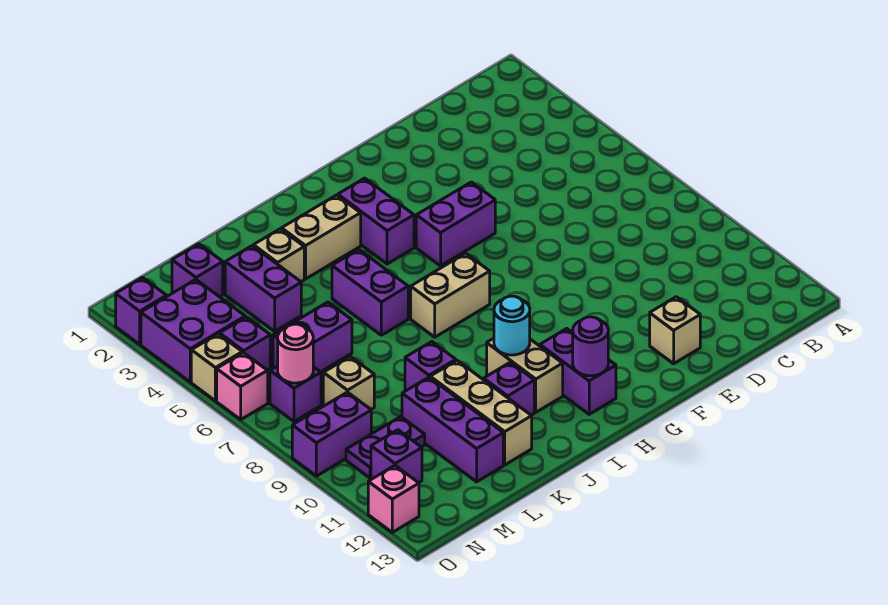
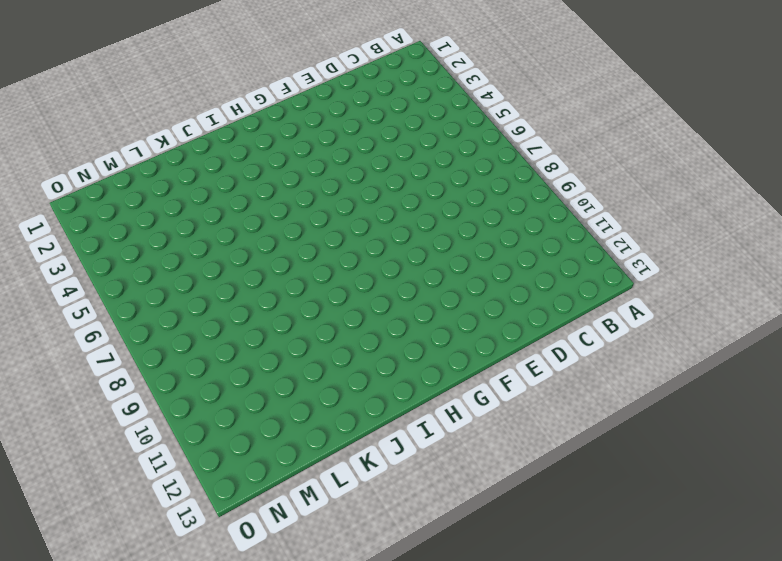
none -> tan 1x1 brick [650,297,700,364]
none -> purple 1x2 brick [416,182,495,266]
none -> purple 1x2 brick [338,178,414,264]
none -> tan 1x2 brick [411,253,490,337]

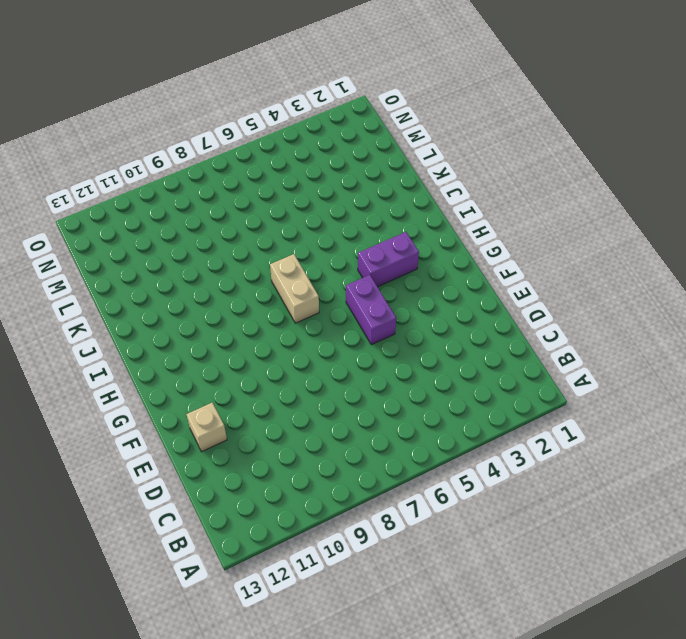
none -> purple 1x2 brick [540,328,616,414]
none -> tan 1x2 brick [282,195,361,279]
none -> tan 1x2 brick [487,338,563,412]
none -> purple 1x2 brick [332,250,408,335]

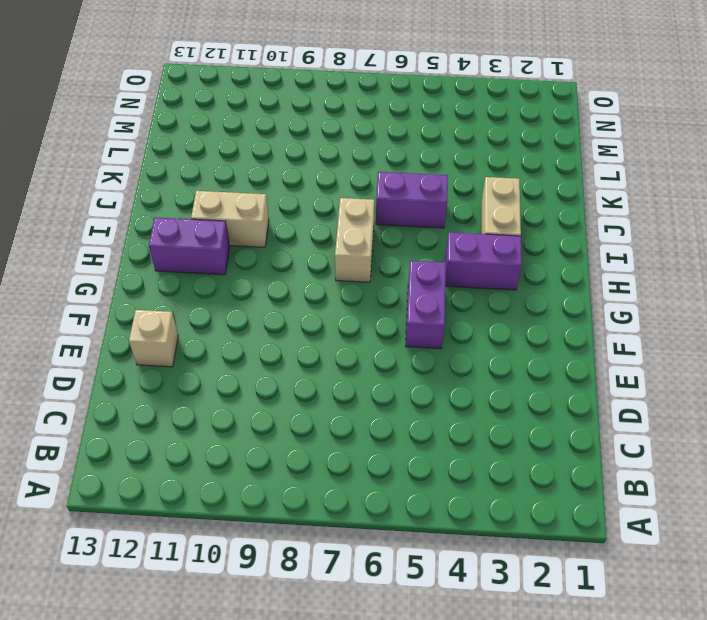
none -> purple 1x1 brick [484,362,534,415]
none -> tan 1x1 brick [253,229,304,282]
none -> purple 1x1 brick [405,342,456,391]
none -> tan 1x3 brick [430,361,532,465]

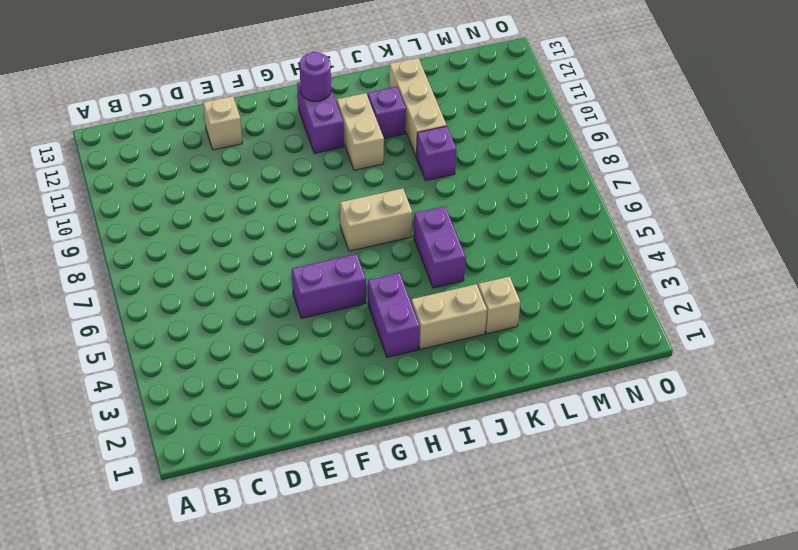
none -> purple 1x2 brick [225,246,301,331]
none -> purple 1x2 brick [273,302,352,372]
none -> purple 1x3 brick [402,377,503,482]
none -> purple 1x1 brick [172,244,223,297]

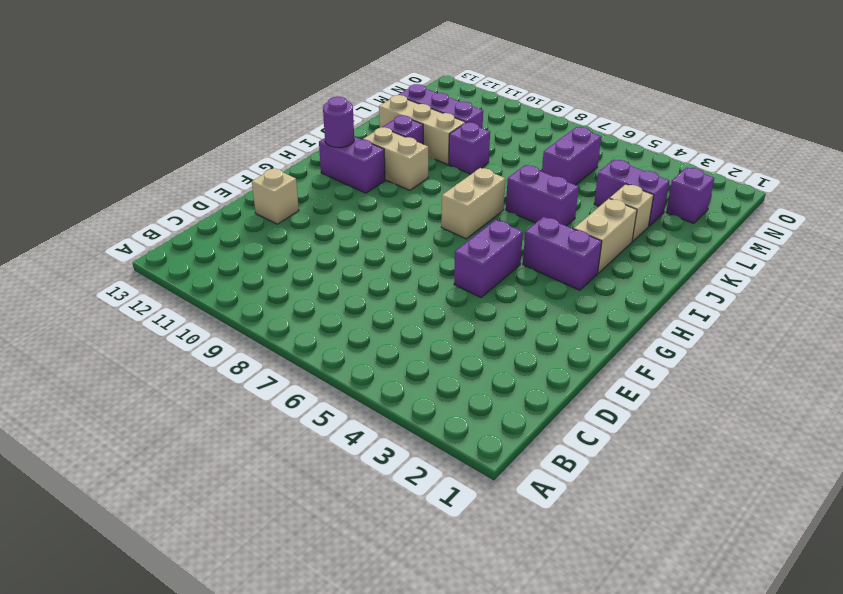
none -> tan 1x1 brick [323,357,374,409]
none -> purple 1x2 plate [346,417,425,478]
none -> purple 2x2 brick [141,279,245,382]
none -> purple 1x1 brick [220,317,270,370]

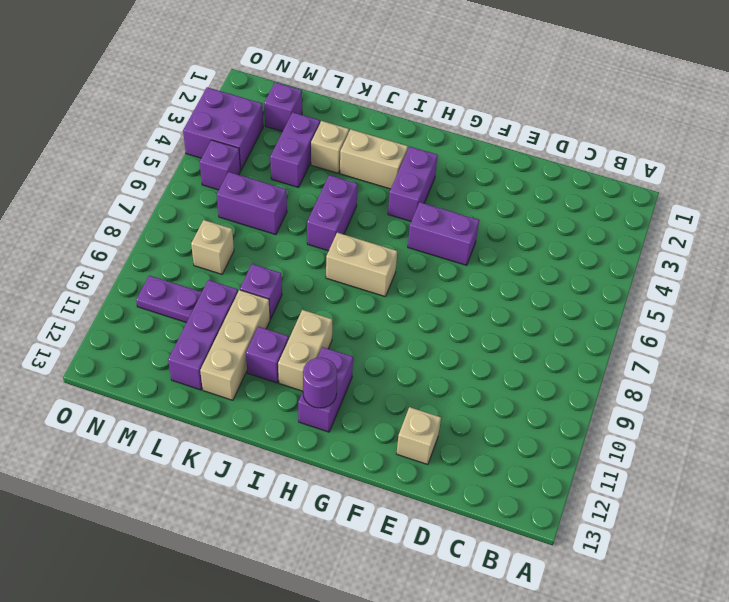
none -> purple 1x1 brick [270,366,321,422]
none -> purple 1x2 brick [292,392,371,476]
none -> purple 1x1 brick [371,430,422,483]
none -> purple 1x1 brick [116,278,166,344]

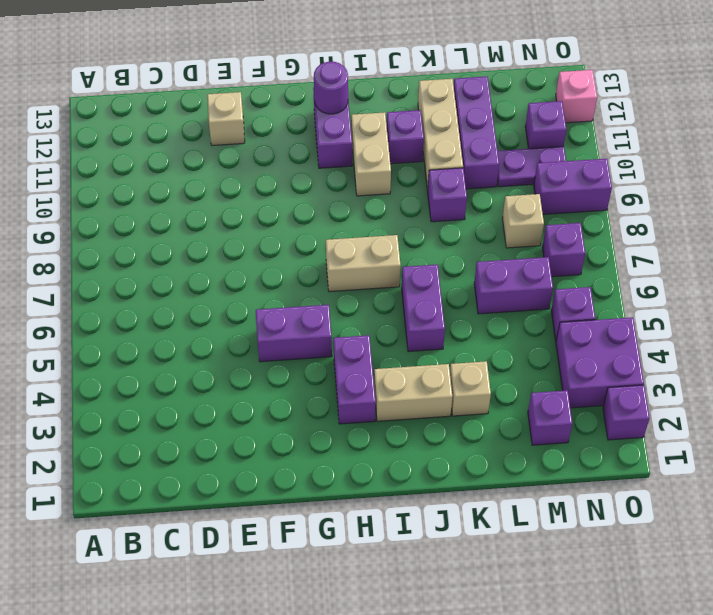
none -> purple 1x2 brick [225,246,301,331]
none -> tan 1x1 brick [191,334,242,401]
none -> pink 1x1 brick [217,353,268,419]
none -> cyan 1x1 round brick [494,296,530,355]

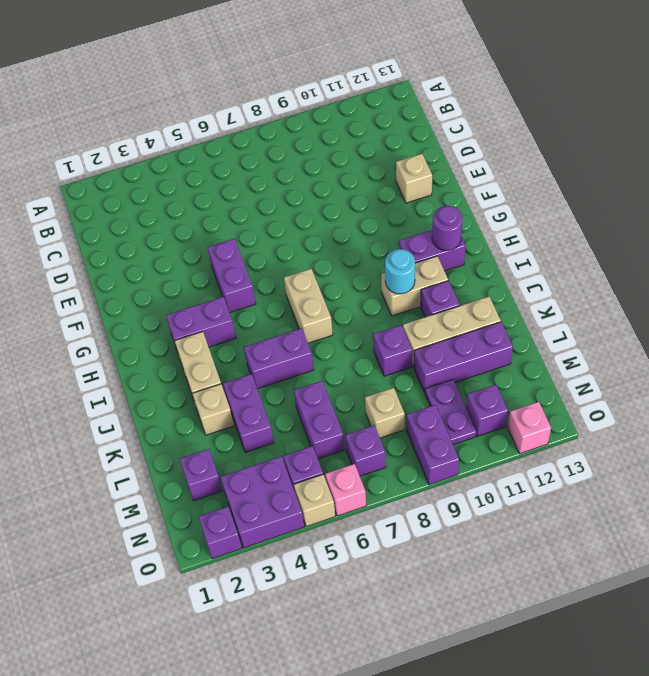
purple 1x2 brick [223,374,274,452] -> purple 1x2 brick turned to [225,246,301,331]
none -> pink 1x1 round brick [278,324,313,383]

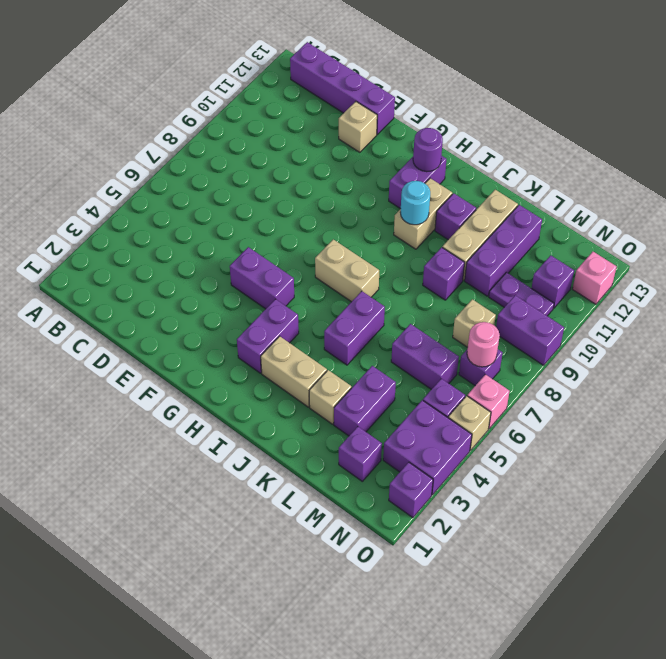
purple 1x4 brick [290,42,395,134] -> none

